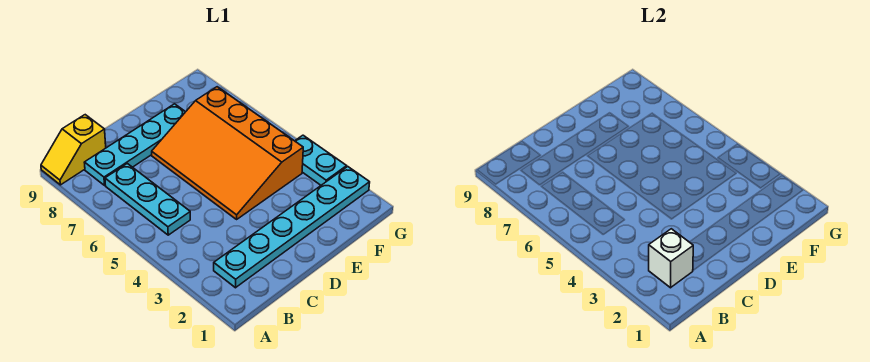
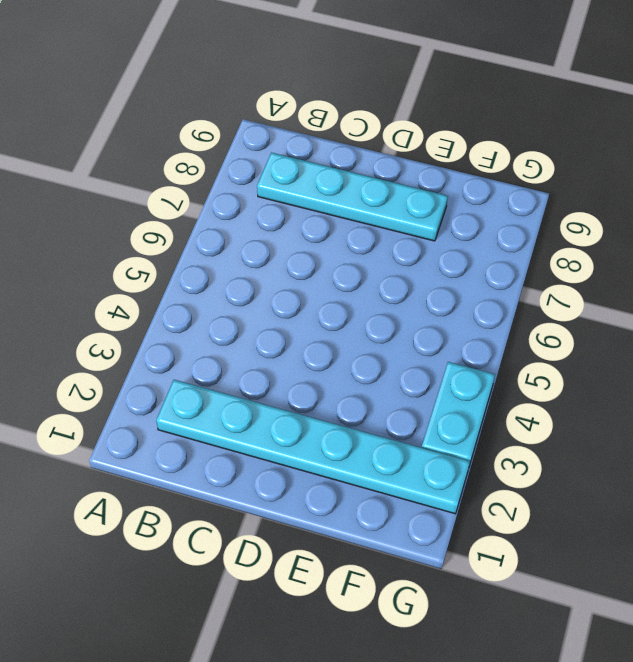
none -> yellow 1x2 slope [41,115,106,185]
none -> cyan 1x3 plate [105,163,190,235]

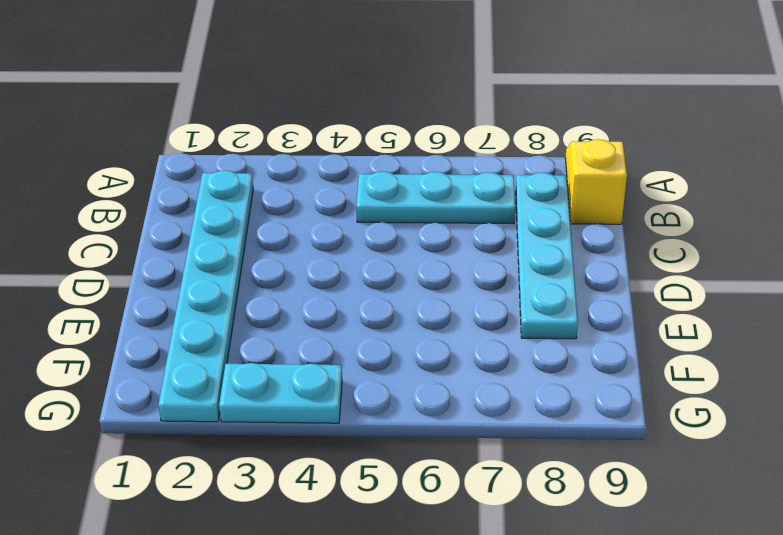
none -> orange 3x4 slope [152,87,303,219]
none -> white 1x1 brick [649,229,693,288]

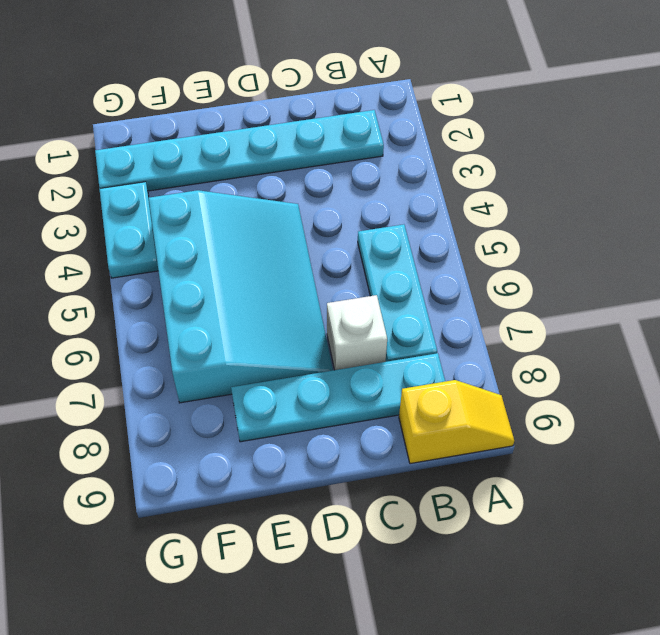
white 1x1 brick [327,295,387,370] -> white 1x1 brick moved to [649,229,693,288]
cyan 3x4 slope [149,190,333,403] -> orange 3x4 slope [152,87,303,219]

